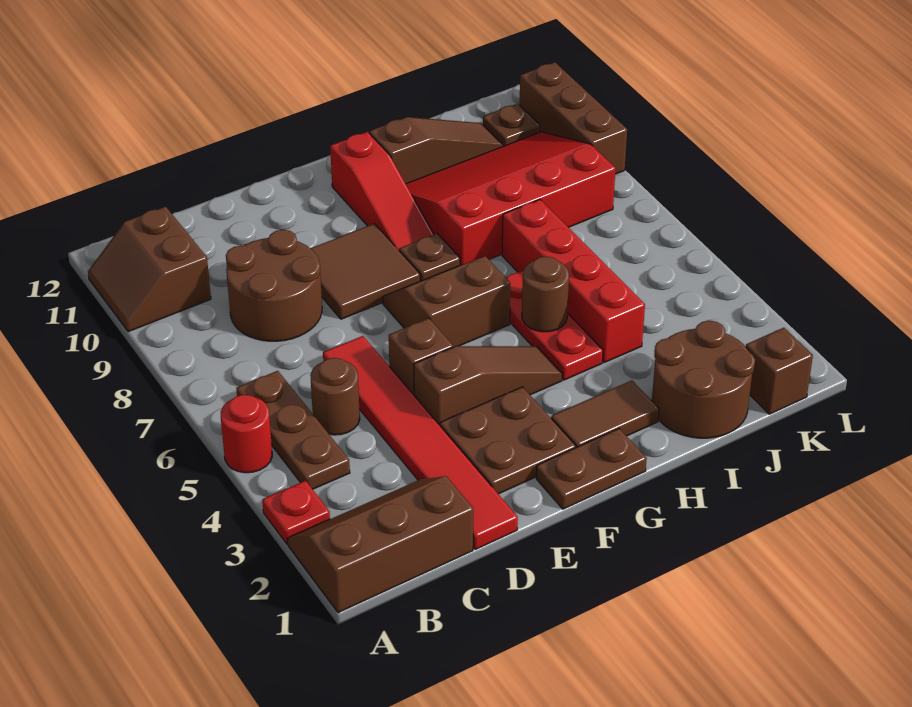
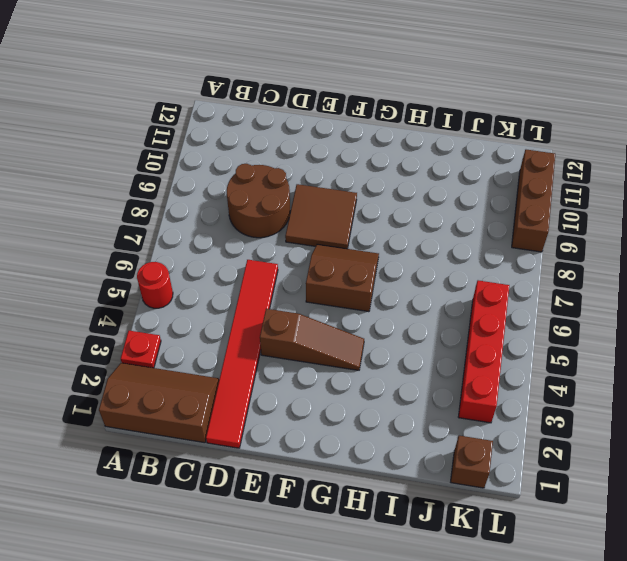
red 1x4 brick [459,280,509,423] -> red 1x4 brick moved to [502,200,645,363]
none -> brown 2x2 slope [88,207,211,332]
none -> brown 1x3 plate [236,371,350,489]
none -> brown 1x1 round brick [310,358,360,435]

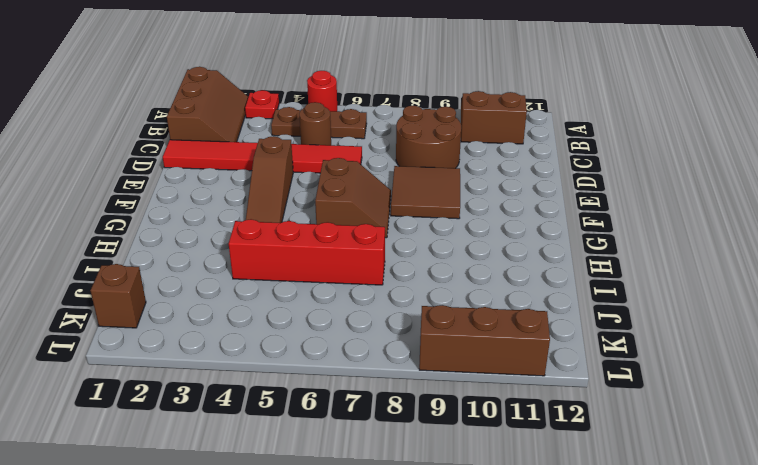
none -> brown 2x2 plate [440,387,576,494]
none -> brown 1x1 brick [389,318,453,395]
none -> brown 1x2 plate [536,429,647,509]

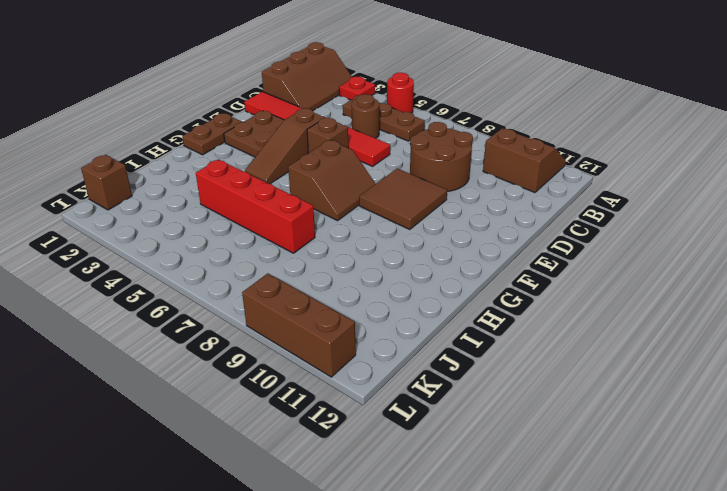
none -> brown 1x2 tile [551,380,659,447]
none -> brown 1x1 plate [399,234,460,281]
none -> red 1x3 slope [330,132,434,250]

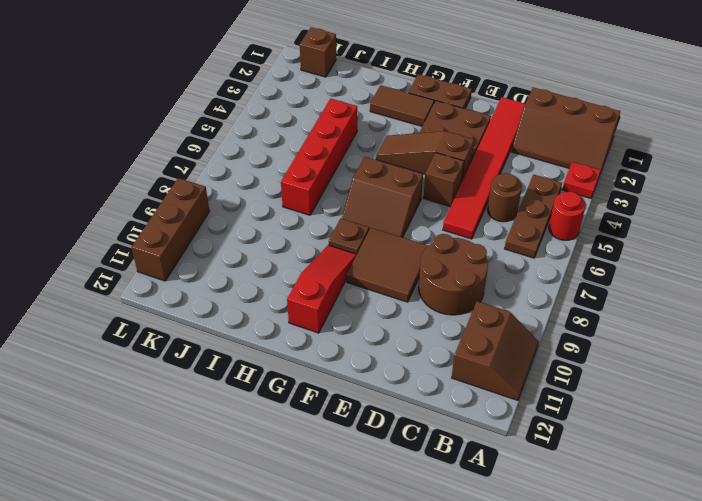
none -> red 1x3 plate [506,270,603,380]
none -> red 3x4 slope [406,132,616,265]
none -> brown 1x3 slope [369,117,503,184]

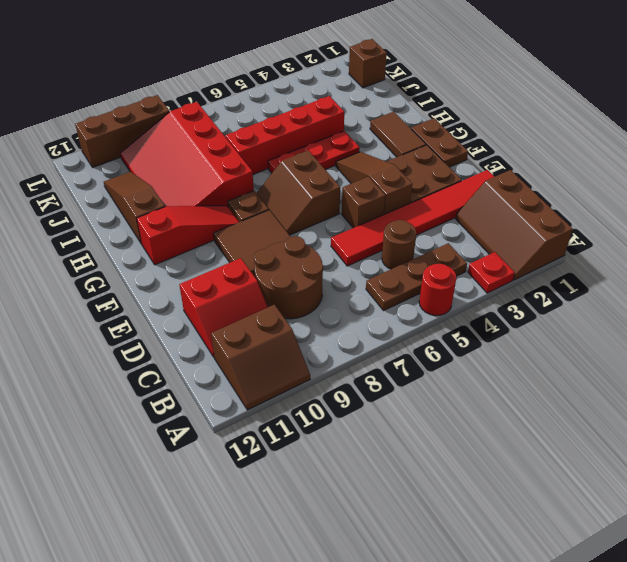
red 2x2 slope [179,258,268,357] -> none
none -> brown 2x2 round brick [652,321,755,438]
none -> brown 1x1 plate [483,104,540,146]
none -> brown 1x1 round brick [522,256,569,332]

